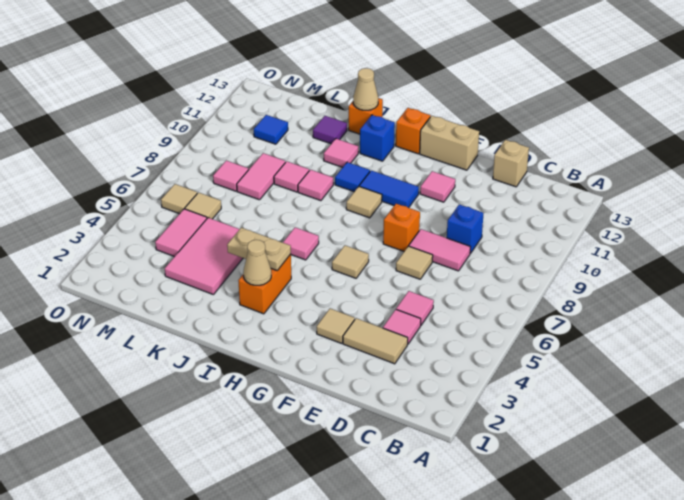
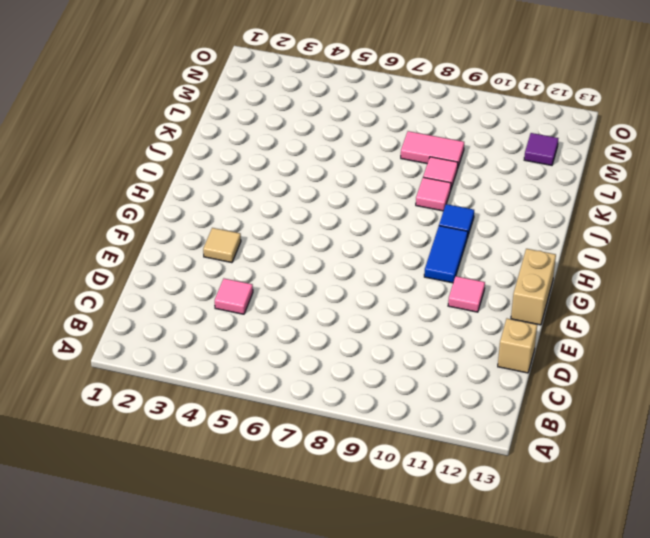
purple 1x1 tile [524,133,558,165] -> purple 1x1 tile moved to [313,116,347,144]
none -> tan 1x2 tile [343,318,408,364]
none -> pink 1x1 tile [396,291,434,325]
none -> pink 1x2 tile [409,229,470,271]
none -> blue 1x1 brick [447,204,484,253]

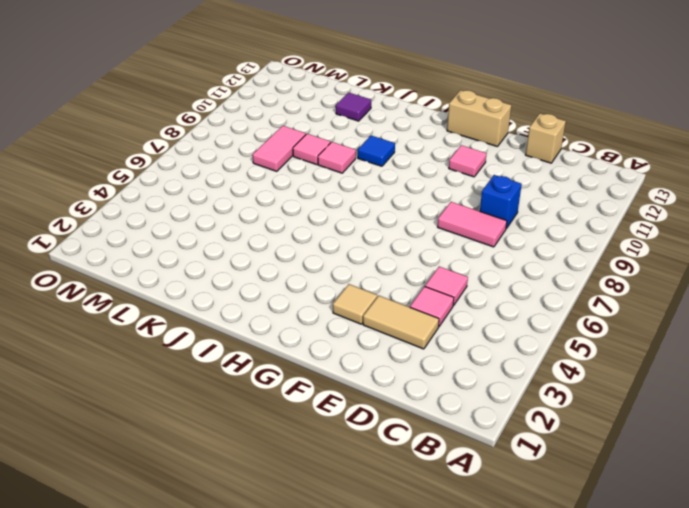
none -> tan 1x1 tile [396,246,433,279]
none -> orange 1x1 brick [383,204,420,251]
none -> tan 1x1 tile [332,245,369,278]
none -> blue 1x2 tile [359,170,419,208]

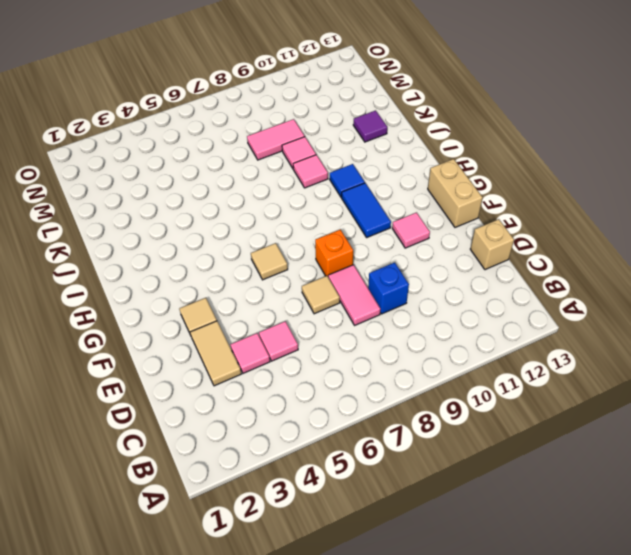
none -> tan 1x1 tile [346,187,382,218]
none -> orange 1x1 brick [396,108,431,154]
none -> orange 1x2 brick [238,254,291,314]
none -> pink 1x1 tile [283,227,319,260]

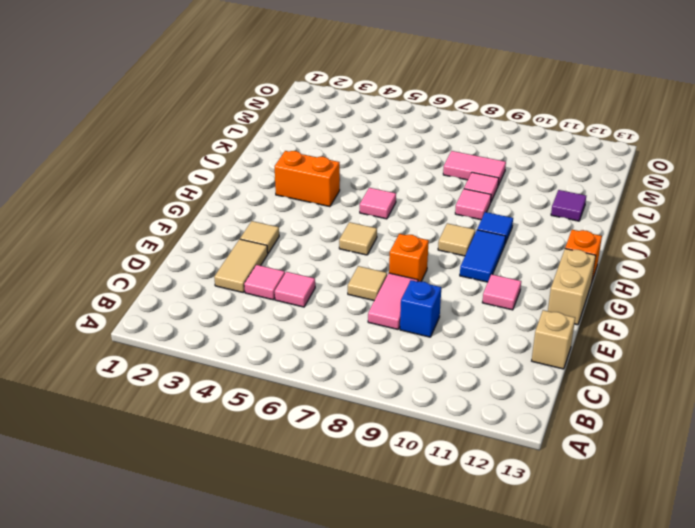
none -> blue 1x1 brick [360,115,395,161]
none -> pink 1x1 tile [324,139,358,167]
none -> orange 1x1 brick [349,98,383,134]
none -> pink 2x3 tile [165,218,243,294]

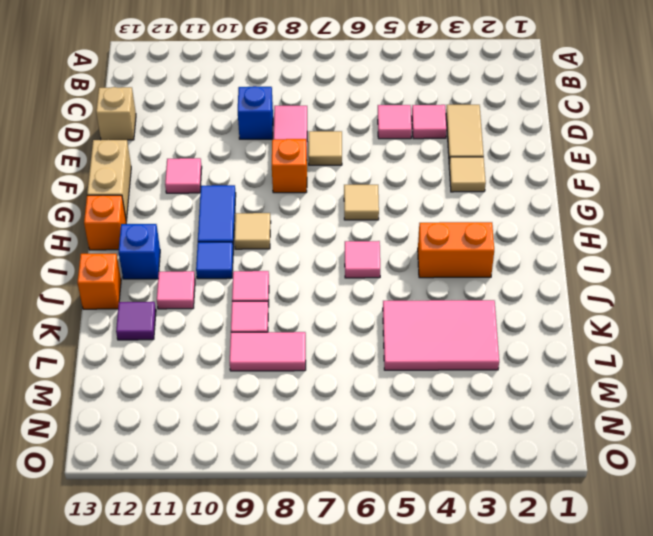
none -> pink 1x2 tile [155,209,207,257]
none -> tan 1x1 tile [185,193,221,219]
none -> pink 1x1 tile [213,161,249,191]
none -> blue 1x1 tile [254,115,288,144]

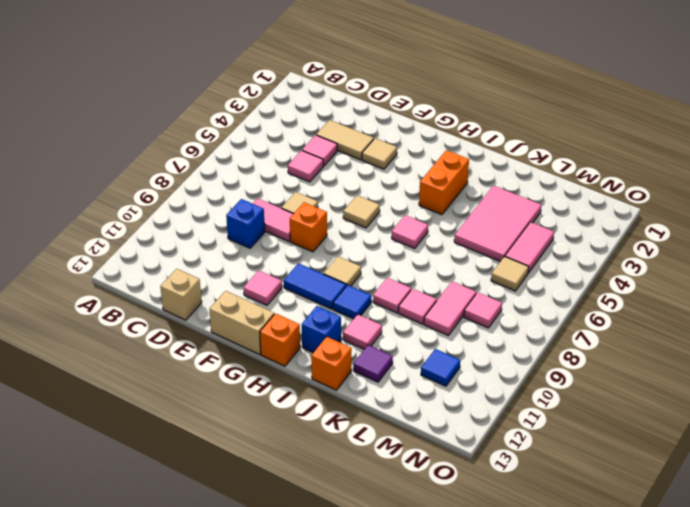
none -> tan 1x1 tile [161,184,197,214]
none -> tan 1x1 cone [243,240,271,285]
none -> tan 1x2 plate [227,228,291,270]
none -> tan 1x1 cone [353,68,378,110]

